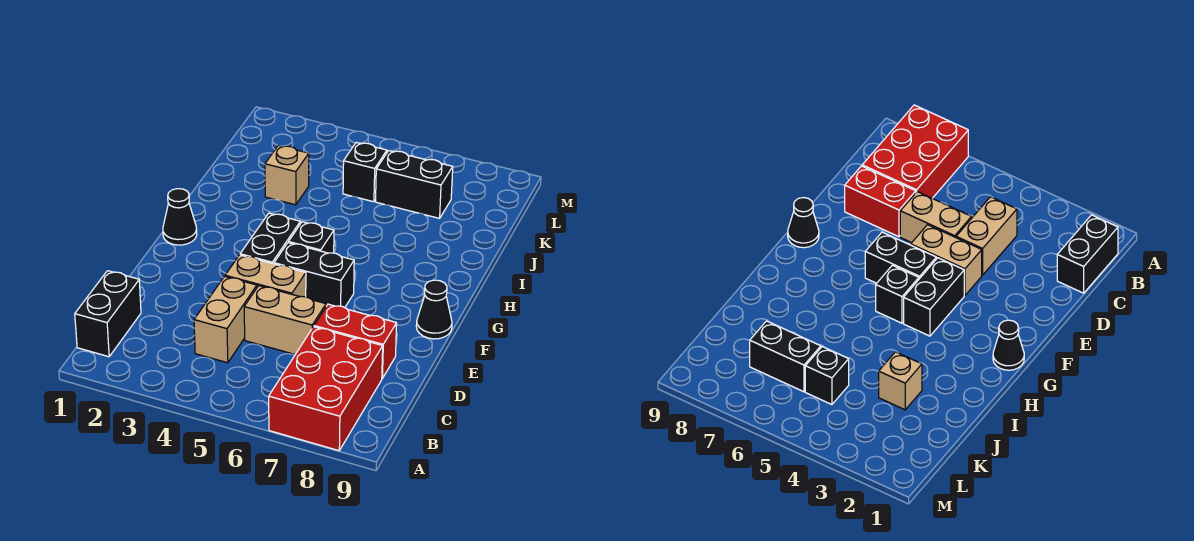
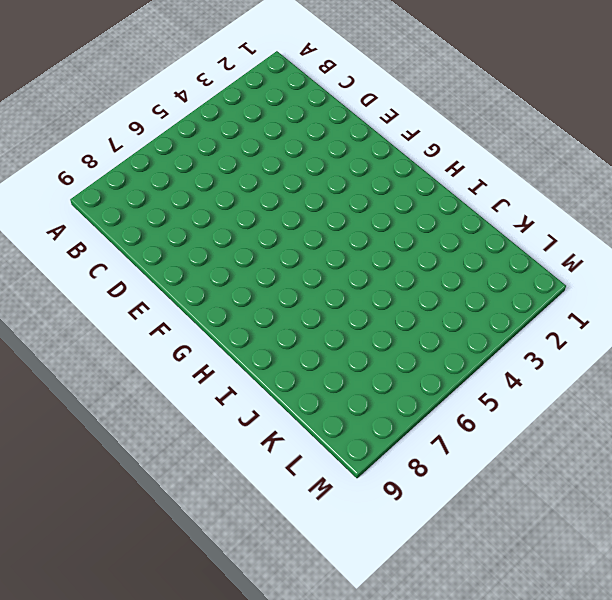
none -> red 2x3 brick [269,327,383,451]
none -> black 1x2 brick [75,271,141,357]
none -> tan 1x2 brick [194,276,257,363]

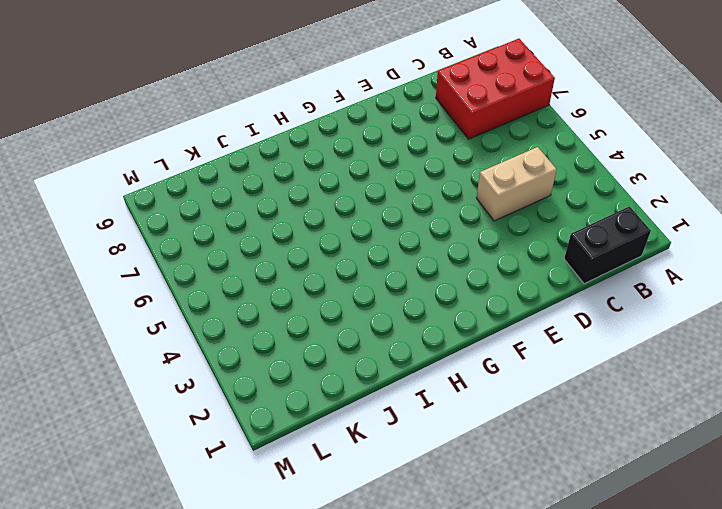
none -> tan 1x2 brick [244,286,326,354]
none -> red 1x2 brick [314,304,397,378]
none -> tan 1x2 brick [225,255,306,297]

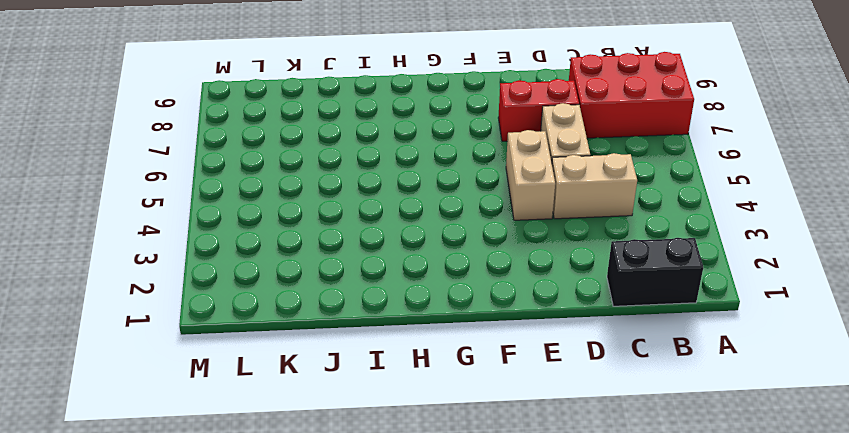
red 1x2 brick [498,79,579,141] -> red 1x2 brick turned to [314,304,397,378]
none -> black 1x2 brick [240,213,300,264]
none -> black 1x2 brick [274,243,354,308]
none -> black 1x1 cone [416,280,452,339]

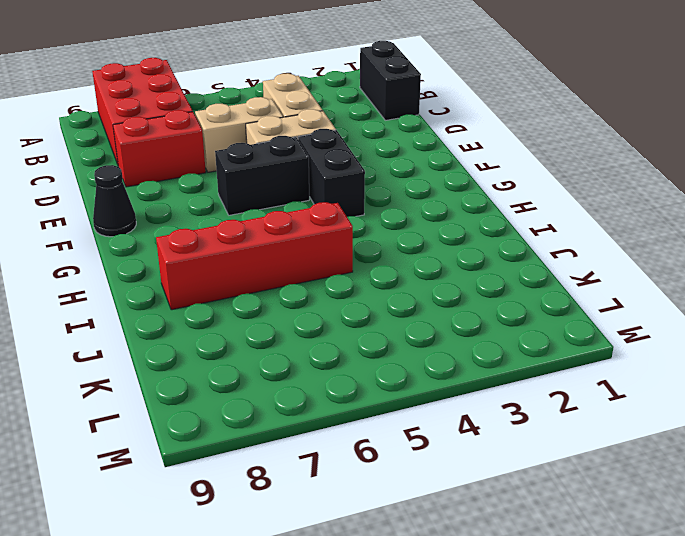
red 1x4 brick [156,202,353,310] -> none
none -> black 1x1 cone [163,189,197,245]
none -> black 1x1 brick [289,222,334,253]
none -> tan 1x1 brick [265,146,309,205]

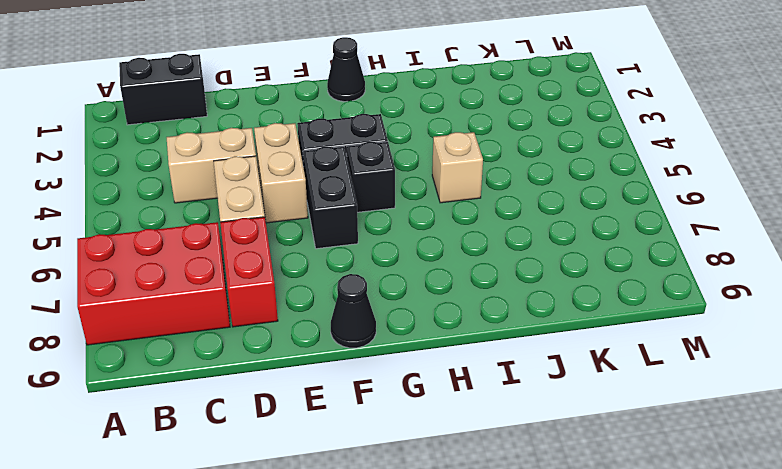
tan 1x1 brick [432,132,483,203] -> tan 1x1 brick moved to [265,146,309,205]
none -> black 1x1 brick [343,143,387,202]
none -> black 1x2 brick [376,151,453,218]

